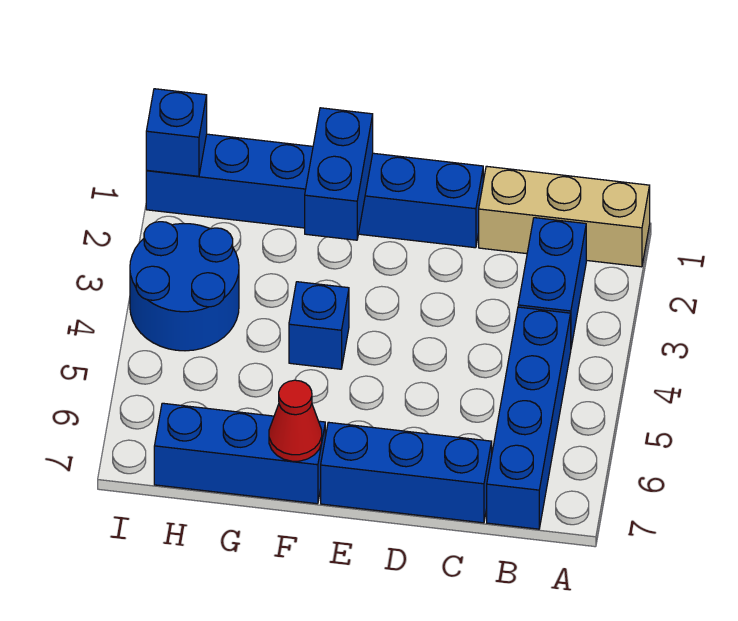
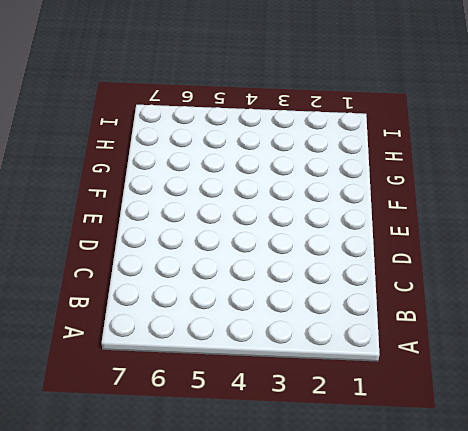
none -> tan 1x3 brick [479,166,650,267]
none -> blue 1x2 brick [518,218,586,347]

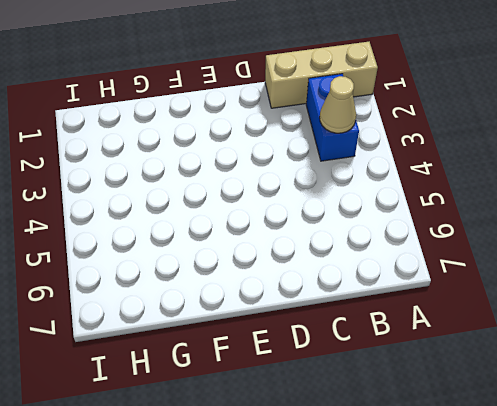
tan 1x1 cone [320,76,356,133] -> none
none -> blue 1x4 brick [487,307,571,529]
none -> blue 1x3 brick [321,422,492,523]

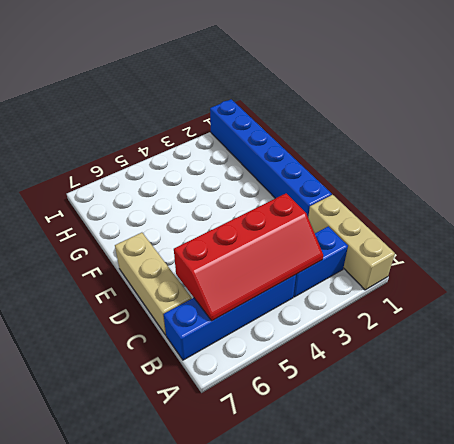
red 2x4 slope [174,193,323,321] -> none
tan 1x3 brick [115,233,192,335] -> blue 1x3 brick [321,422,492,523]
none -> blue 1x1 brick [289,282,349,369]
none -> blue 1x3 brick [154,403,325,504]

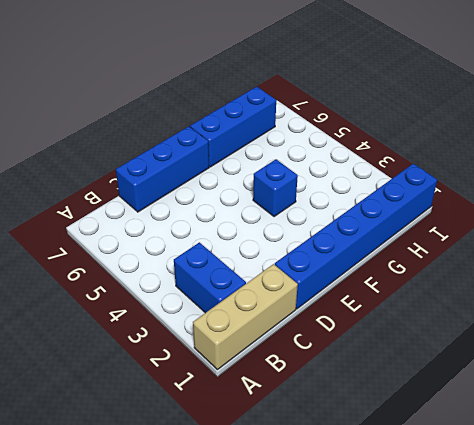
none -> blue 1x4 brick [487,307,571,529]
none -> blue 2x2 round brick [130,222,239,351]

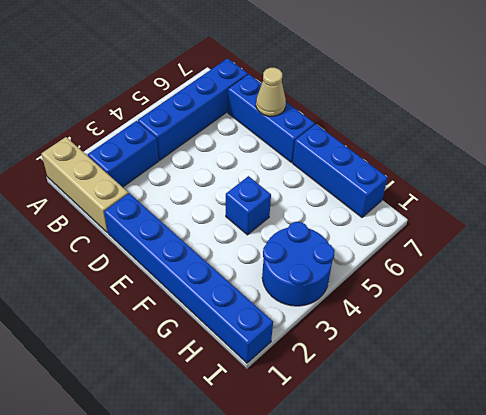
tan 1x1 cone [256,68,286,116] -> none
none -> blue 1x2 brick [305,108,373,240]
none -> red 1x1 cone [269,380,322,461]

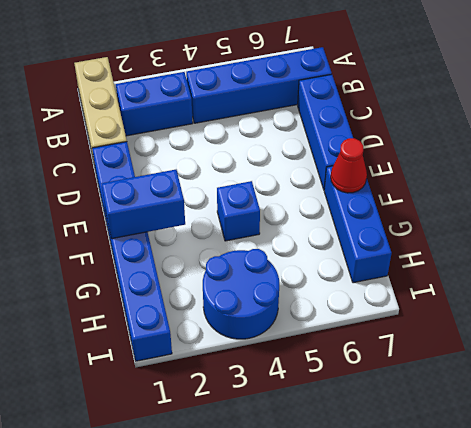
none -> blue 1x1 brick [146,89,207,176]

